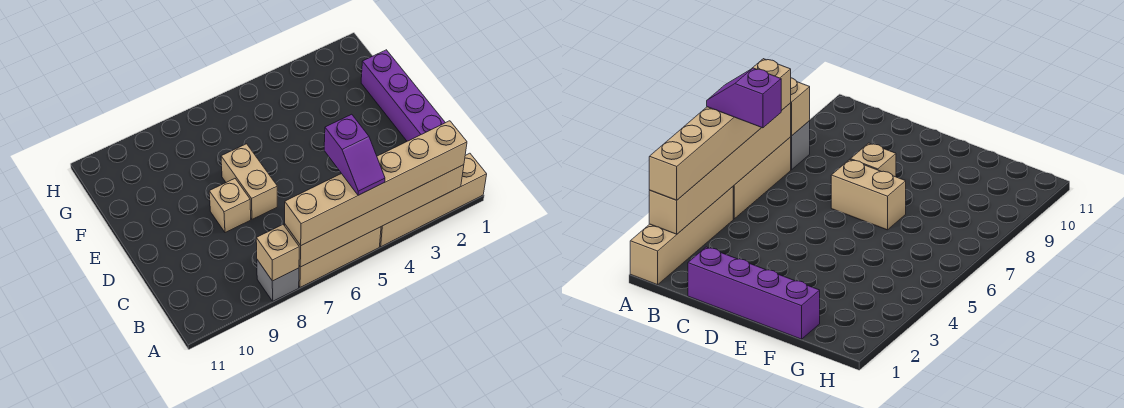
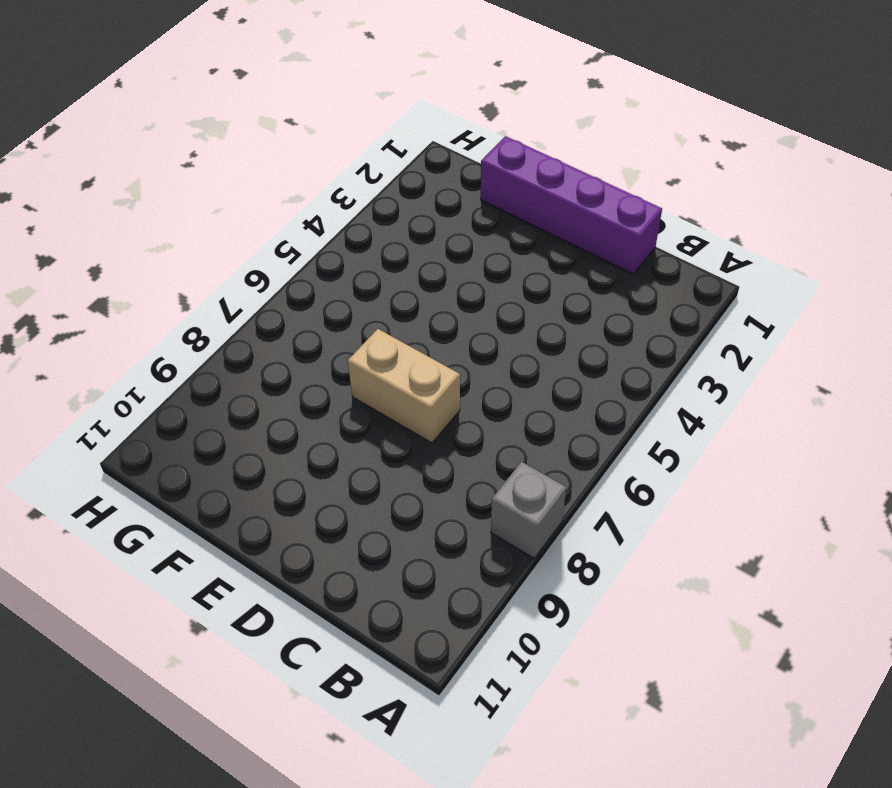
none -> tan 1x4 brick [380,153,487,247]
none -> tan 1x3 brick [299,227,381,287]

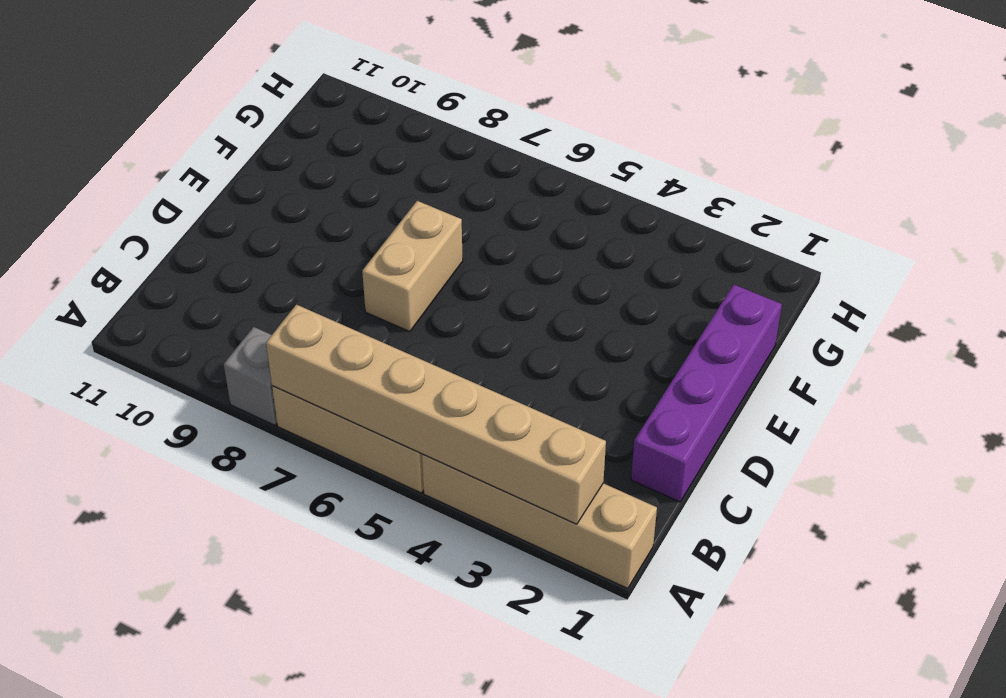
none -> tan 1x1 brick [209,179,251,233]
none -> tan 1x1 brick [256,224,299,281]

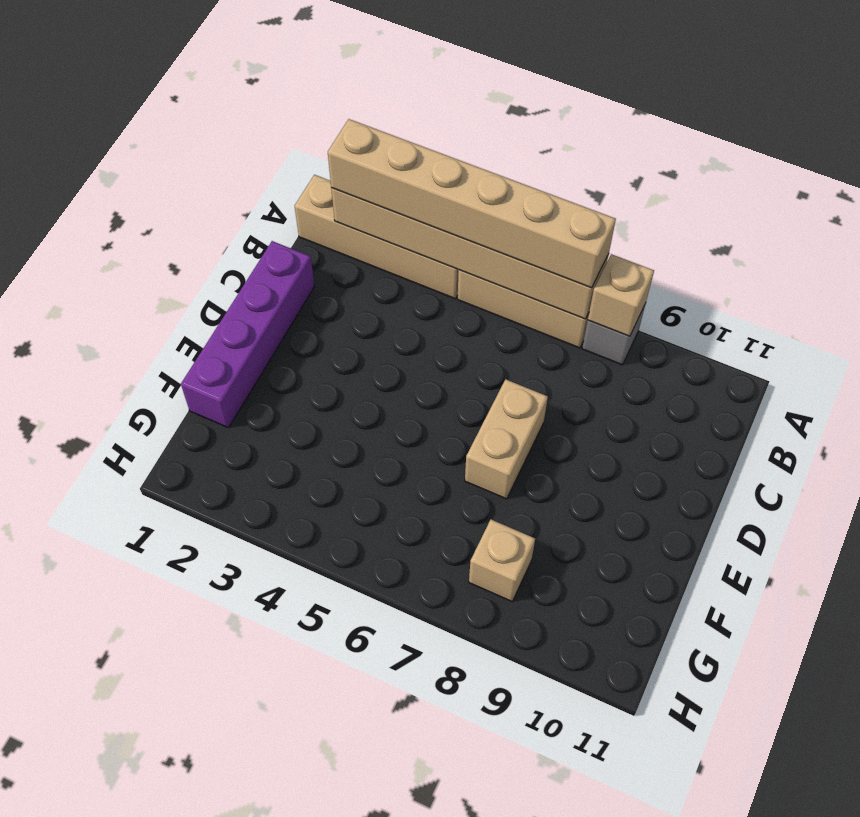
tan 1x1 brick [469,520,535,601] -> tan 1x1 brick moved to [209,179,251,233]
none -> purple 1x2 slope [324,114,385,195]

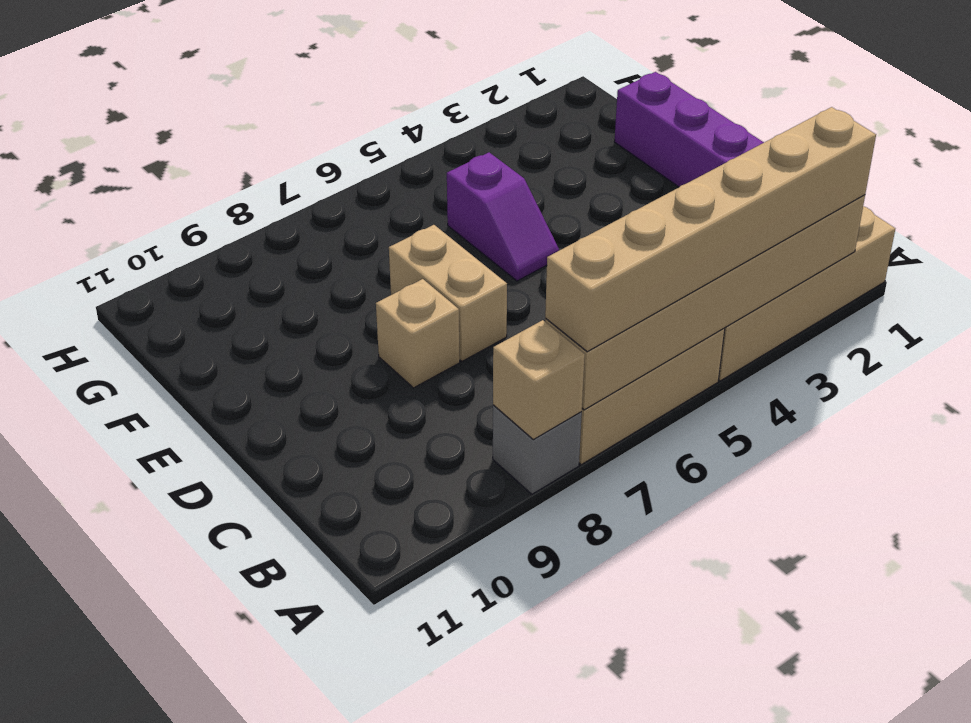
purple 1x2 slope [447,152,559,281] -> purple 1x2 slope moved to [324,114,385,195]

